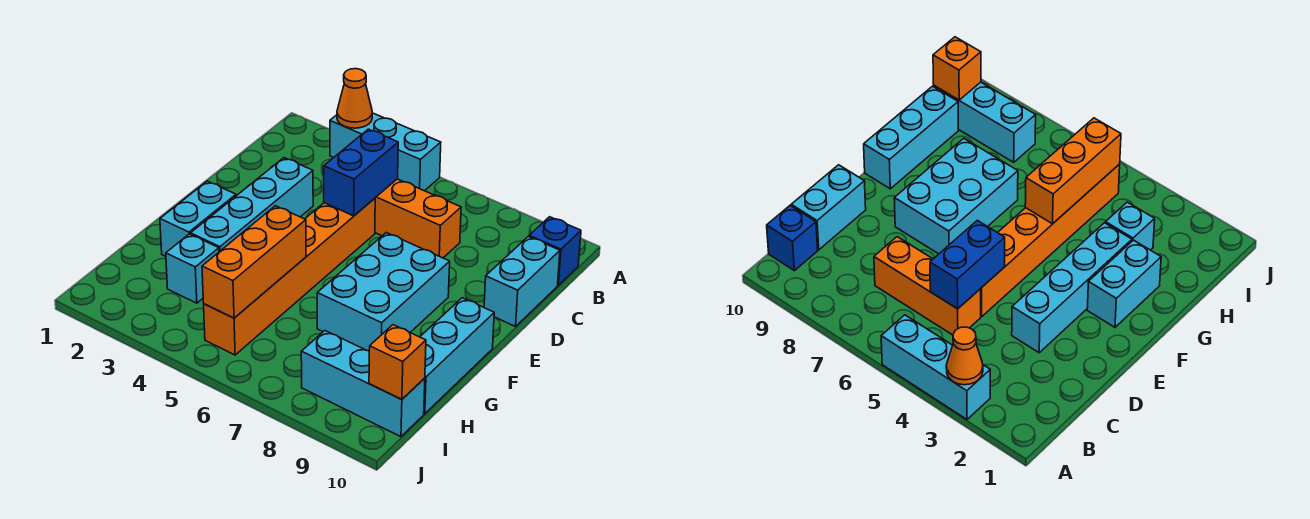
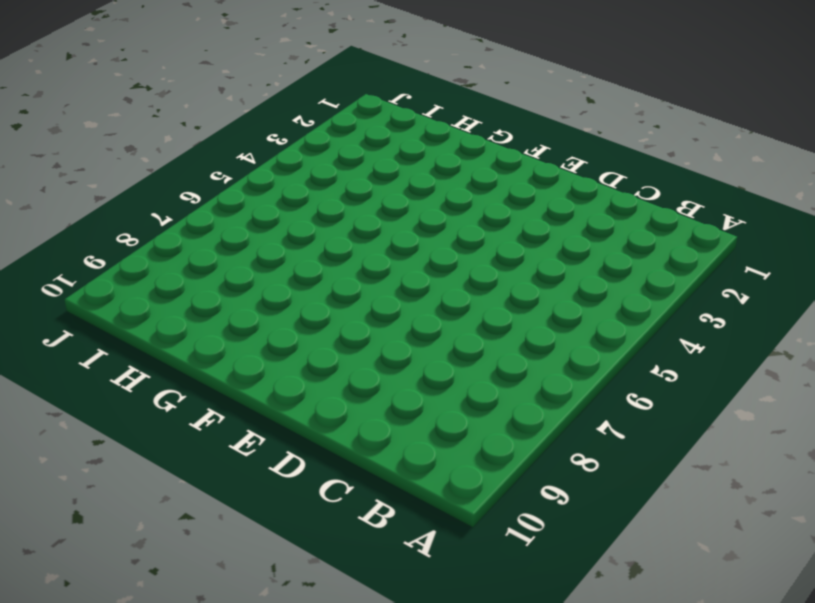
none -> cyan 1x3 brick [330,113,441,191]
none -> blue 1x1 brick [529,217,581,285]
none -> orange 1x3 brick [375,179,461,258]

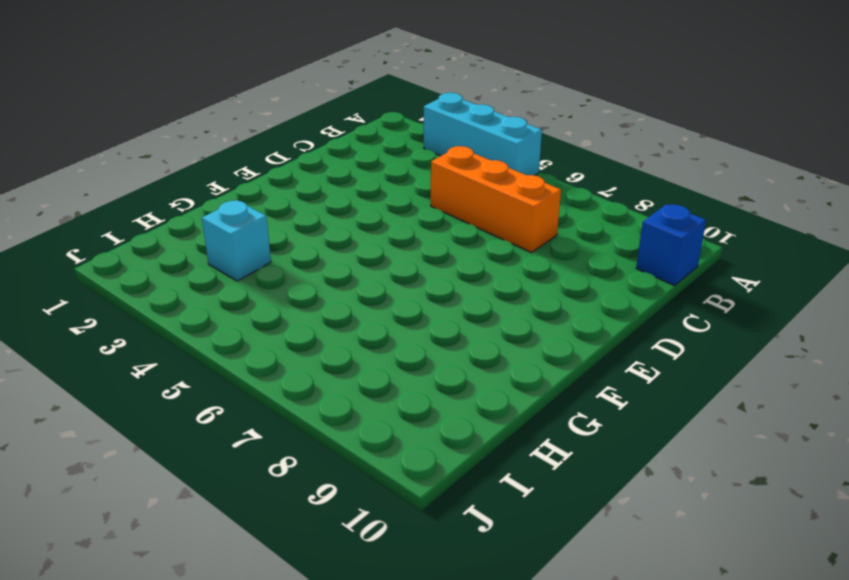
none -> cyan 1x2 brick [484,236,560,327]
none -> cyan 1x4 brick [191,158,313,252]
none -> orange 1x6 brick [204,198,375,355]

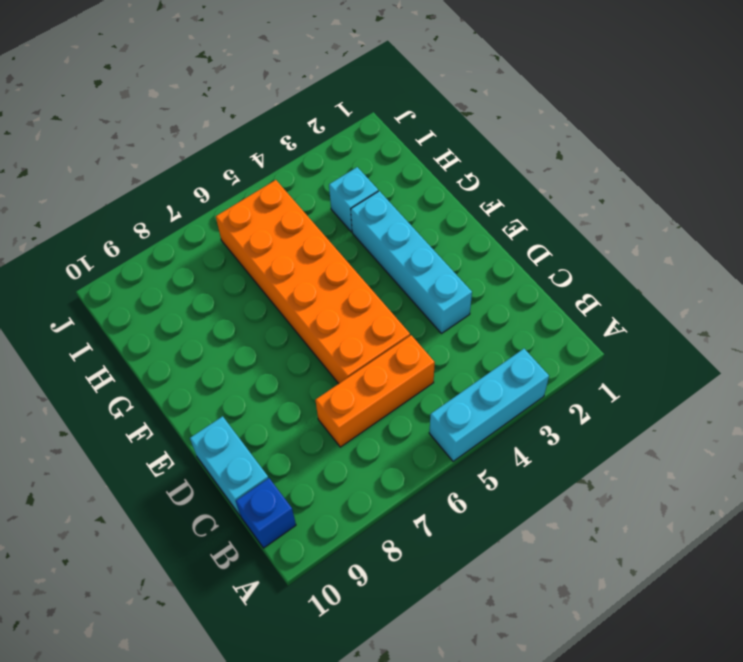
orange 2x6 brick [216,180,410,384] -> orange 1x6 brick [204,198,375,355]
none -> cyan 2x3 brick [317,233,450,351]
none -> cyan 1x2 brick [160,181,236,256]
none -> cyan 1x3 brick [420,298,494,414]

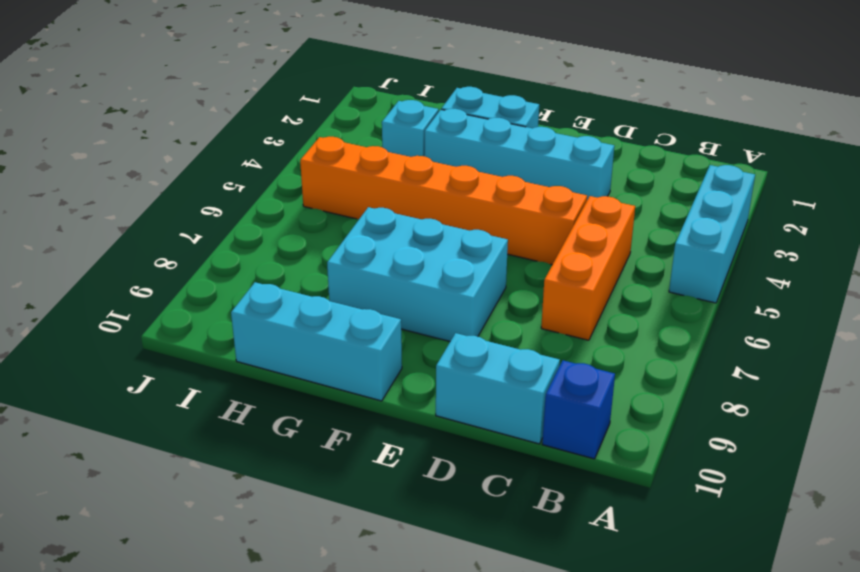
none -> cyan 1x3 brick [301,331,425,437]
none -> orange 1x1 cone [337,69,372,128]
none -> blue 1x2 brick [324,129,398,216]

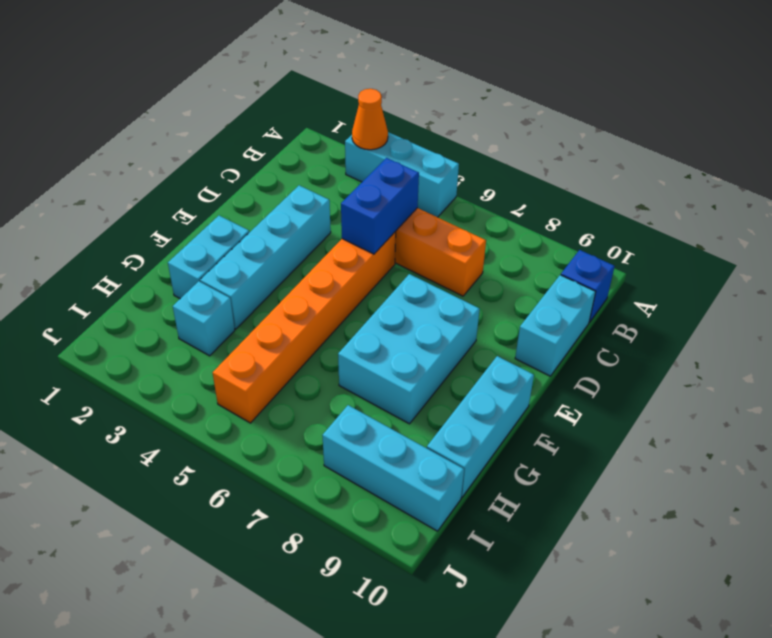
none -> orange 1x3 brick [202,206,306,318]
none -> orange 1x1 brick [369,325,426,399]

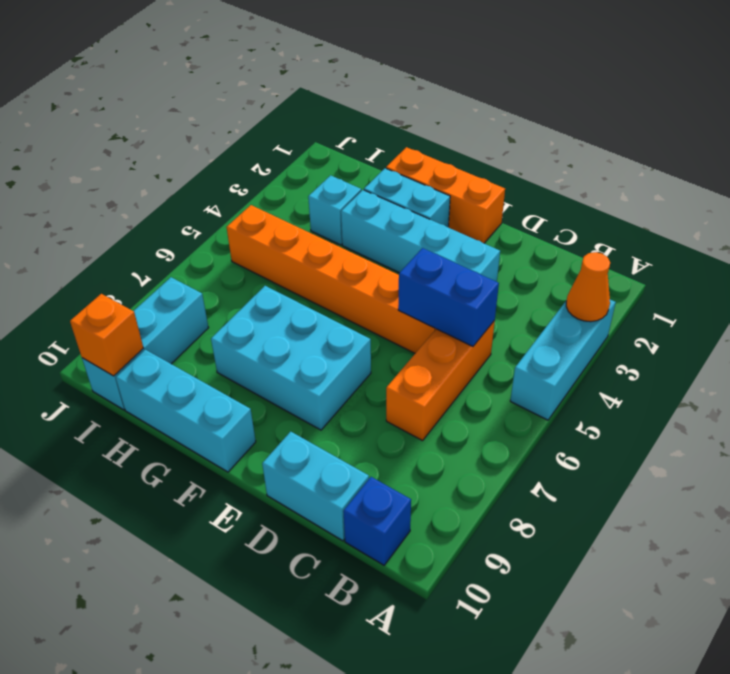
orange 1x3 brick [386,147,505,243] -> orange 1x3 brick moved to [202,206,306,318]

